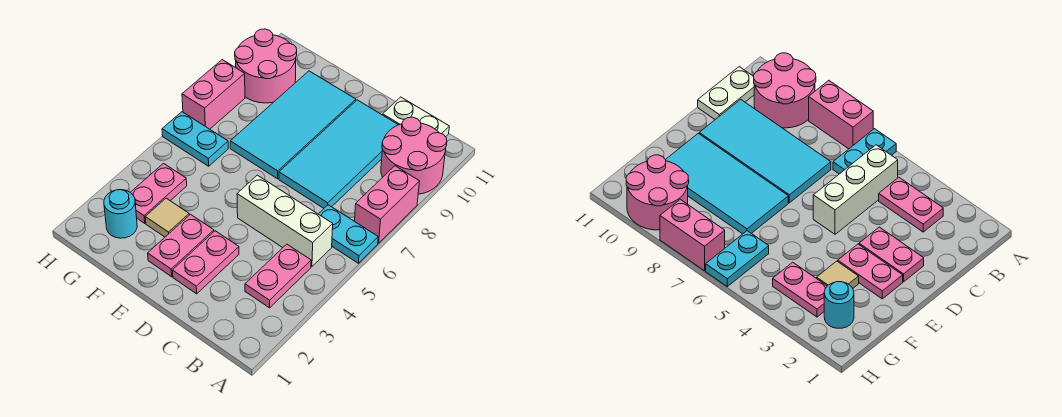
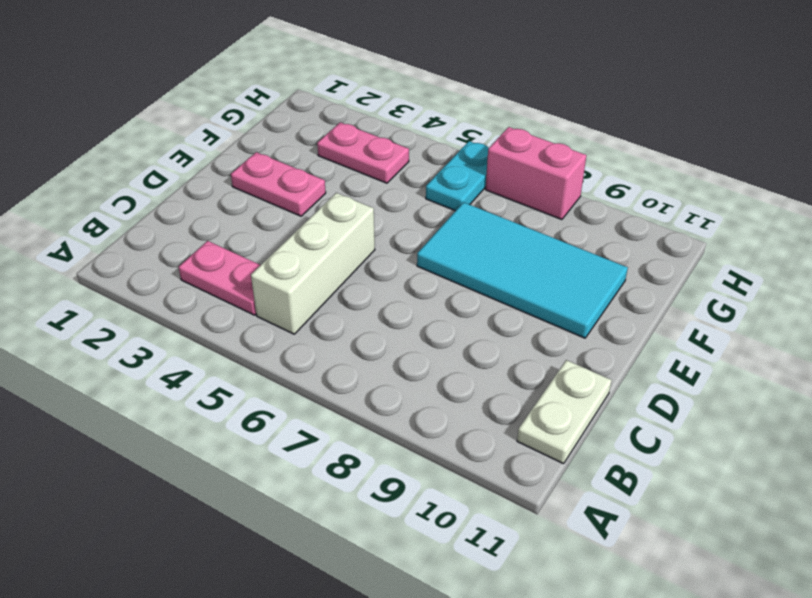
none -> cyan 1x2 plate [319,205,378,263]
none -> pink 1x2 brick [355,166,420,243]
none -> pink 2x2 round brick [381,117,447,194]

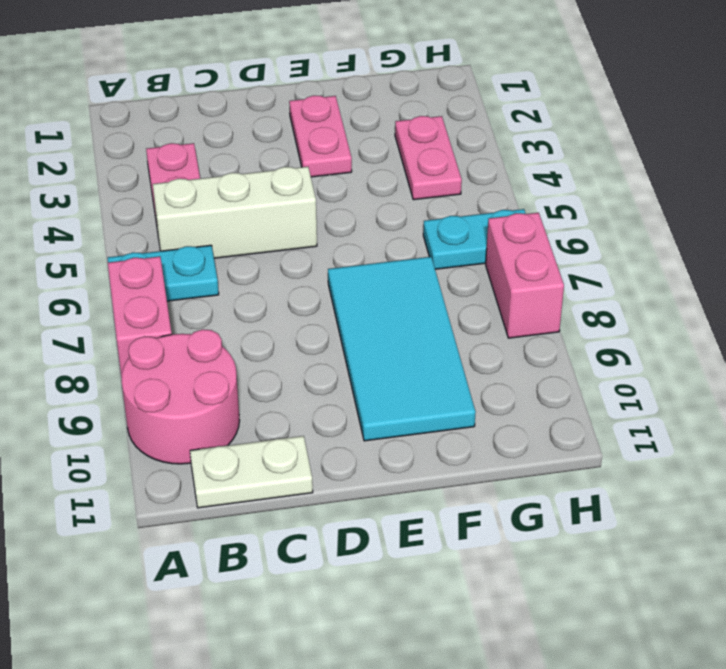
none -> cyan 2x4 tile [279,100,398,208]
none -> pink 1x2 plate [172,231,239,294]
none -> tan 1x1 tile [145,198,189,237]

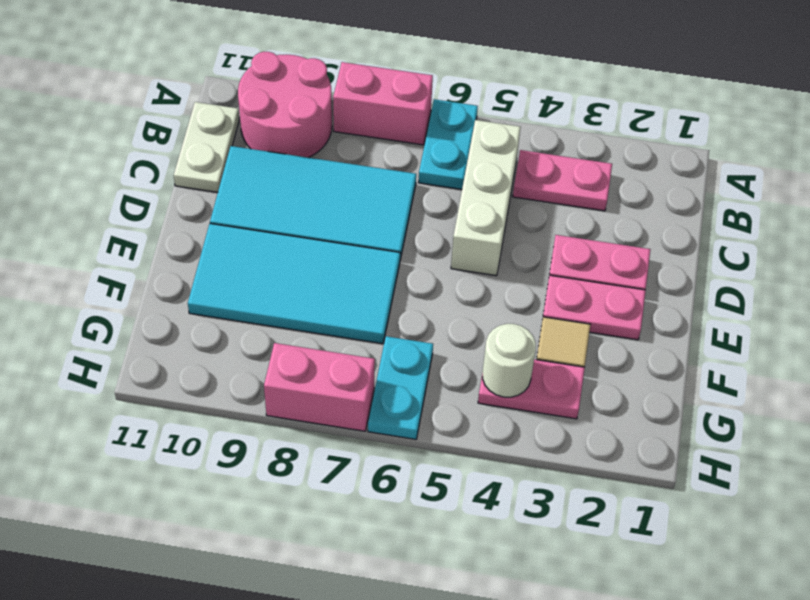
white 1x1 round brick [483,324,536,397] -> none
none -> cyan 1x1 round brick [104,190,137,238]
none -> pink 2x2 round brick [235,29,297,103]

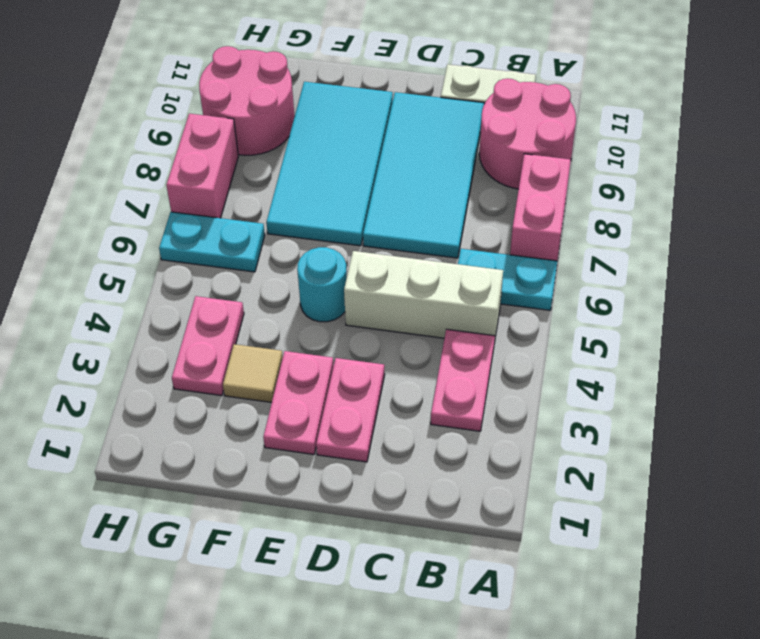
cyan 1x1 round brick [297,247,347,322] -> cyan 1x1 round brick moved to [104,190,137,238]

